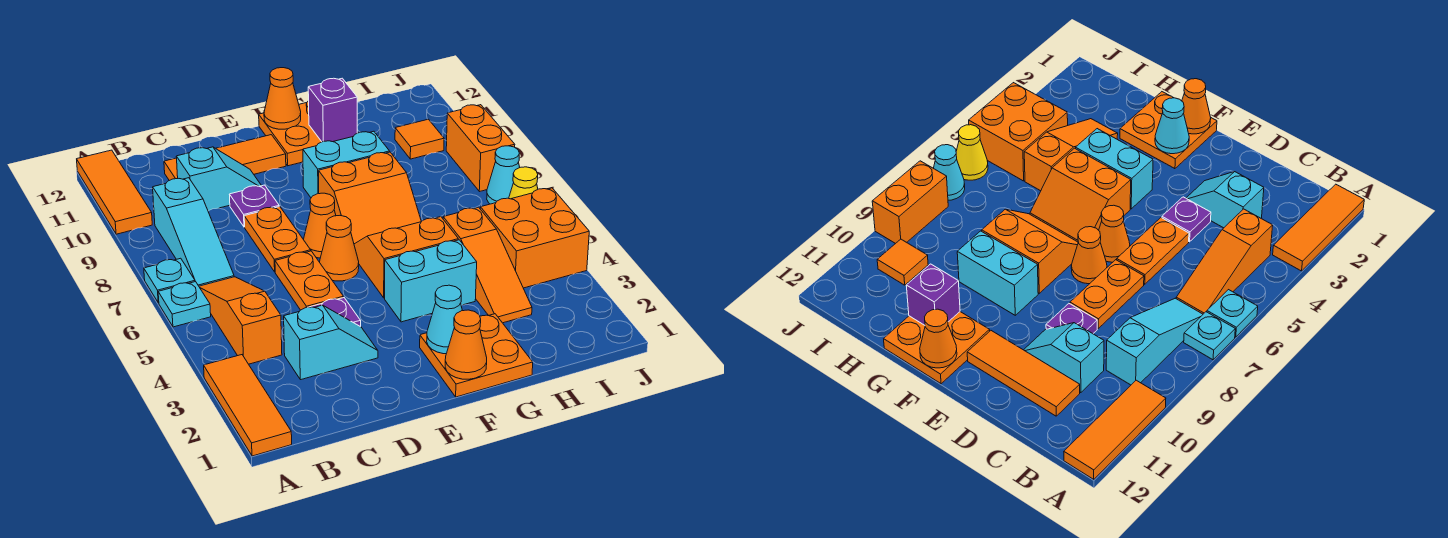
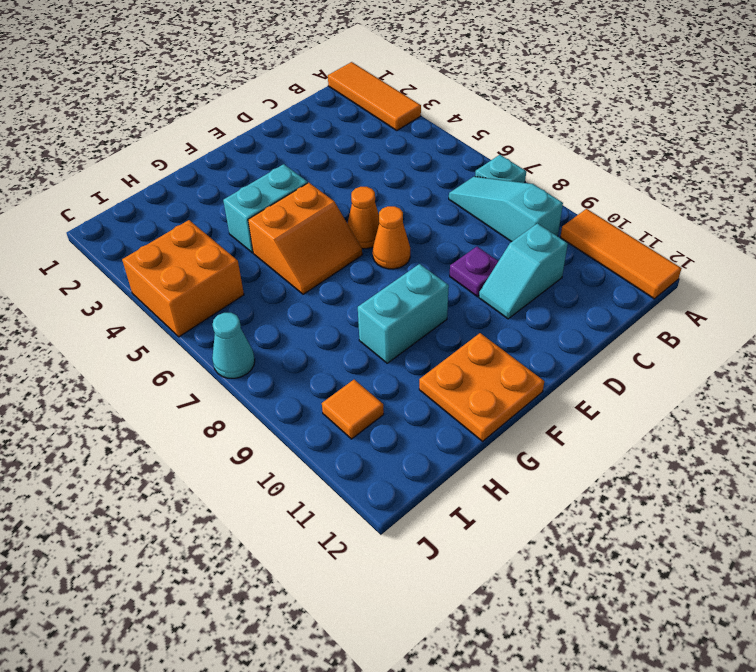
none -> cyan 1x1 plate [158,282,211,327]
none -> orange 1x3 slope [199,277,282,364]
none -> cyan 1x2 slope [284,305,378,380]
none -> orange 1x3 tile [164,135,286,181]

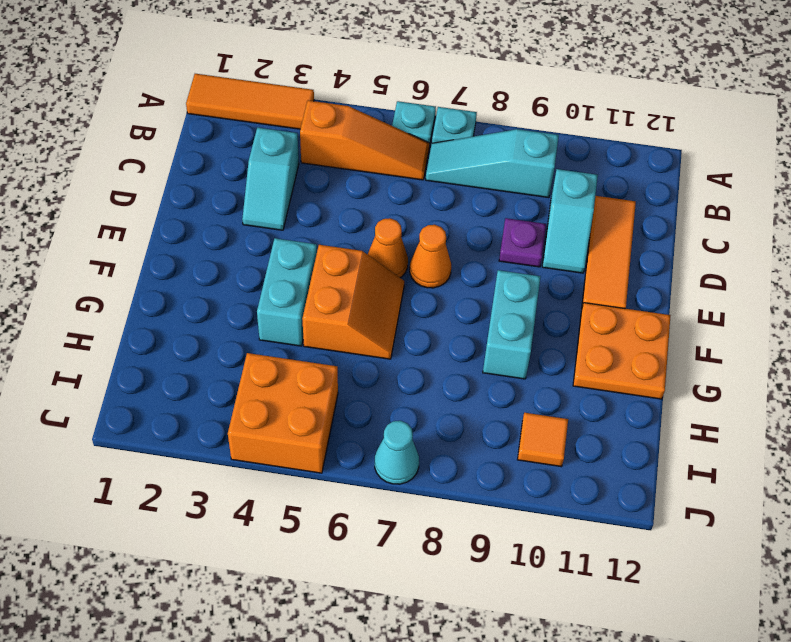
none -> orange 1x3 tile [77,150,152,234]
none -> purple 1x1 plate [311,298,361,327]
none -> orange 1x2 plate [275,251,343,310]
none -> orange 1x2 plate [244,207,311,272]

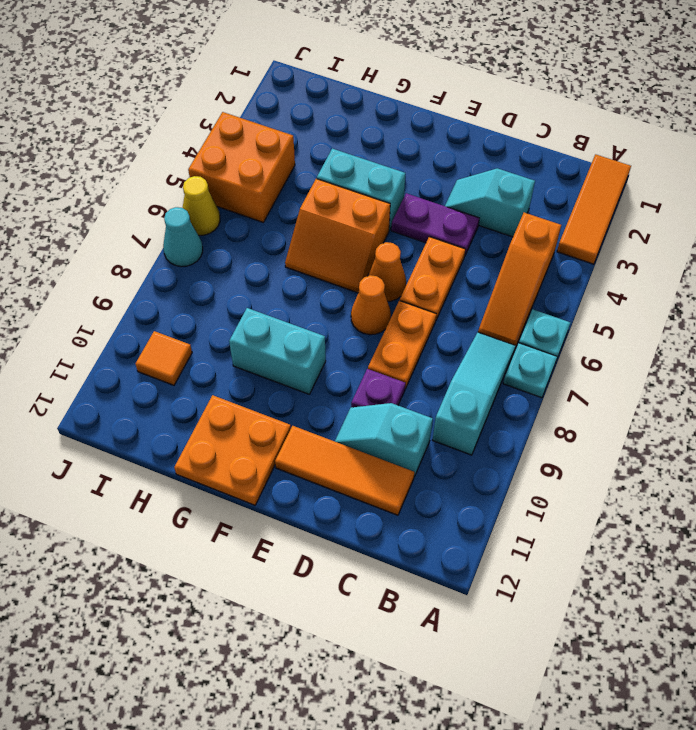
purple 1x2 plate [391,193,479,255] -> purple 1x1 plate [311,298,361,327]
none -> orange 1x3 tile [77,150,152,234]
none -> orange 2x2 plate [420,314,533,397]
none -> orange 2x2 slope [319,152,421,244]
none -> orange 1x3 slope [443,207,532,323]

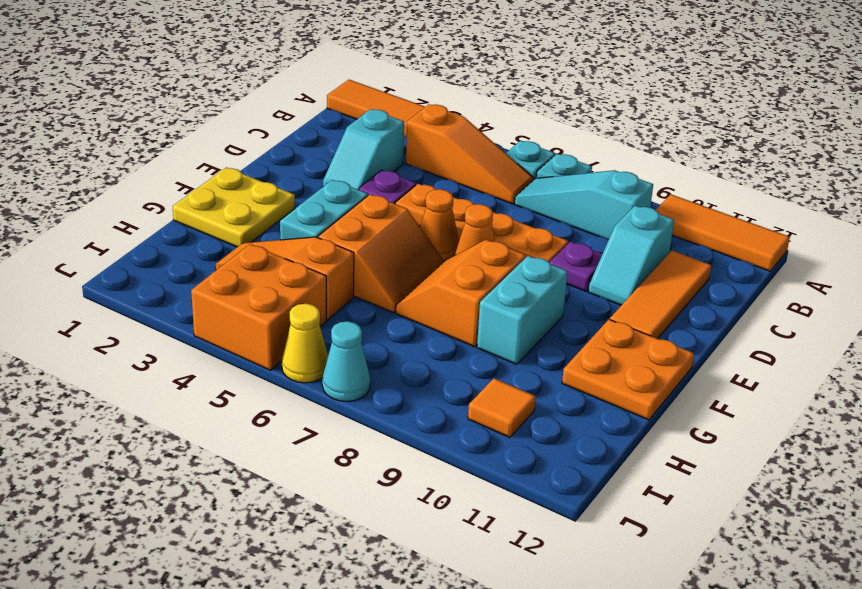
yellow 2x2 plate [173,168,295,247] -> orange 2x2 plate [420,314,533,397]
none -> orange 1x2 brick [446,105,515,192]
none -> orange 1x1 cone [445,310,487,379]
none -> cyan 1x1 cone [427,285,462,354]
none -> orange 1x1 cone [264,68,301,129]

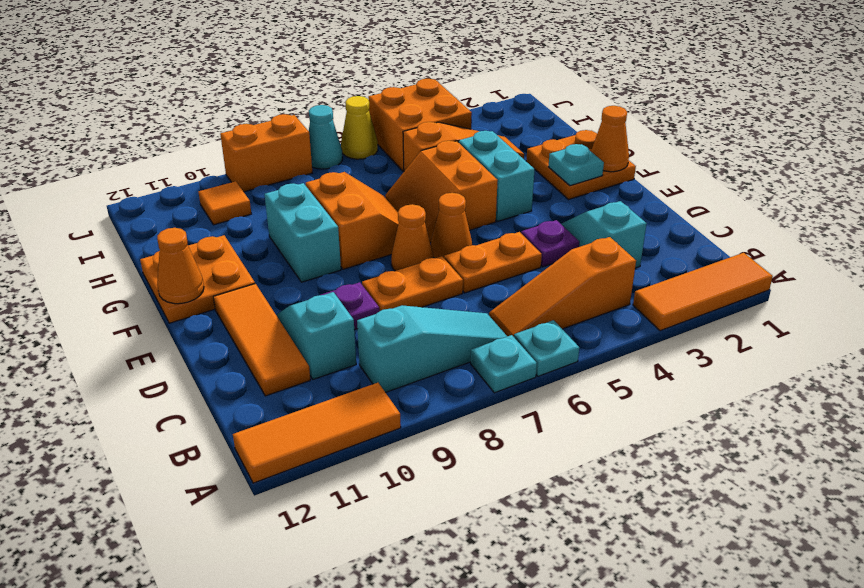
cyan 1x1 plate [549,144,604,186] -> cyan 1x1 cone [427,285,462,354]
none -> purple 1x1 brick [308,78,357,142]

